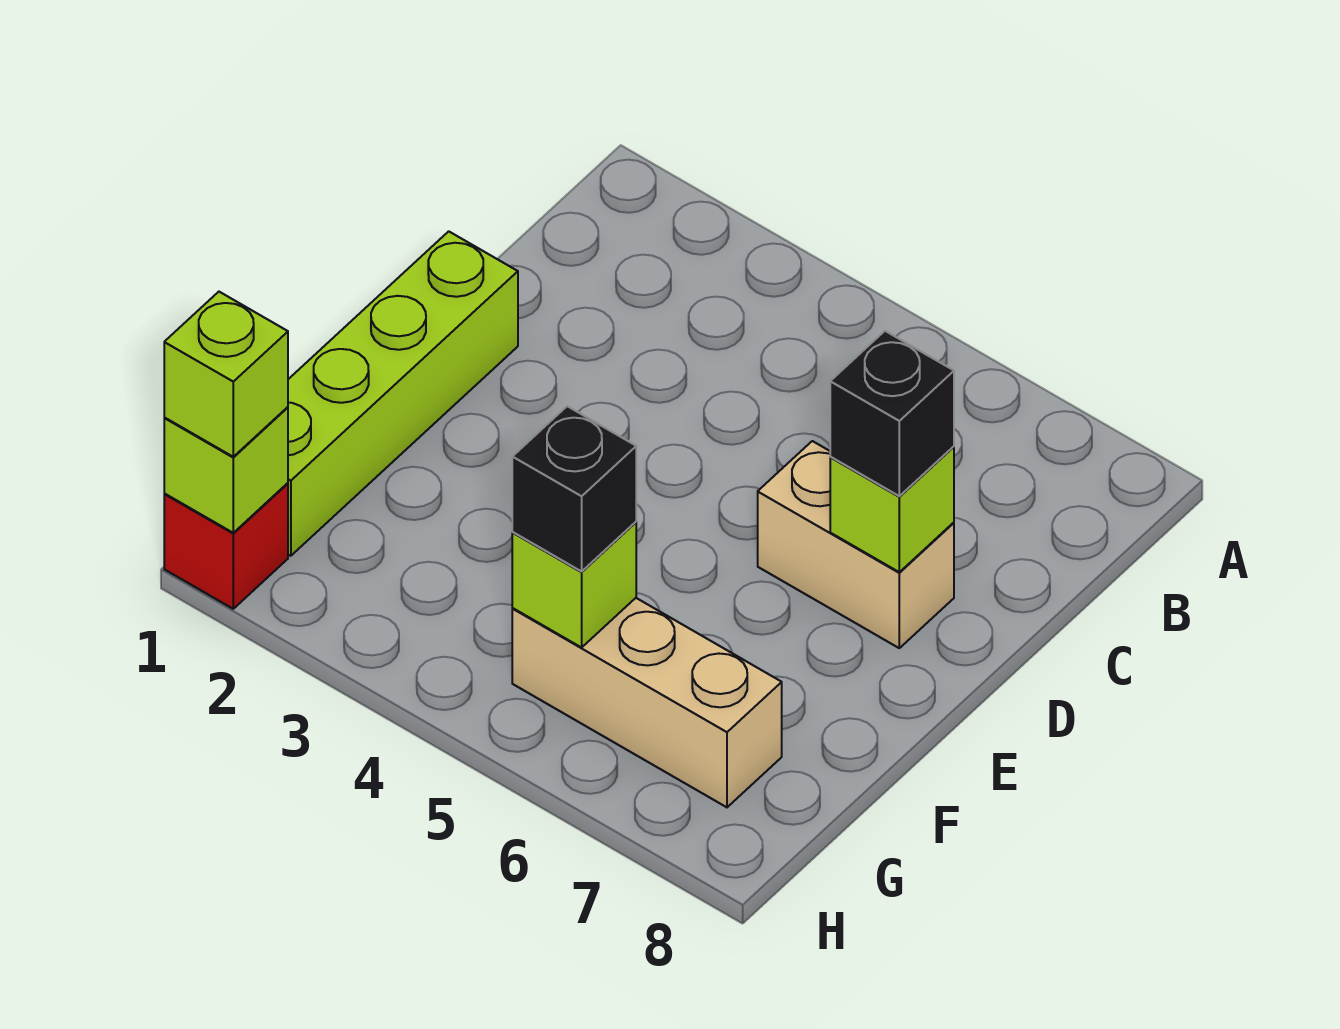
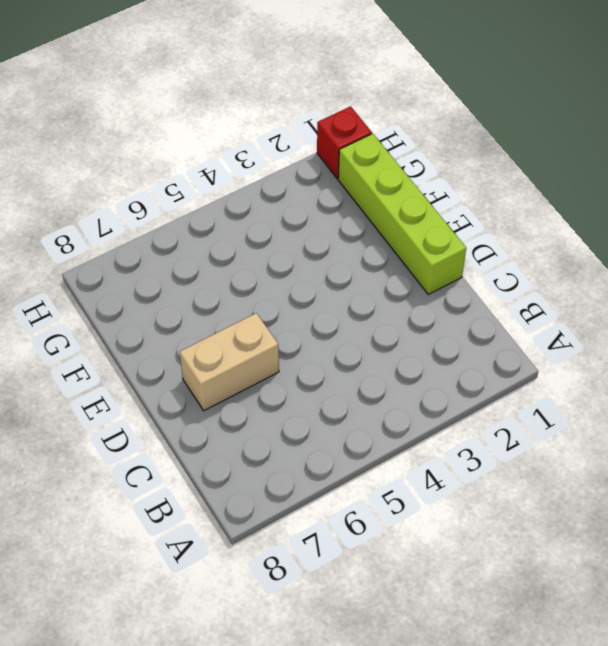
none -> tan 1x3 brick [512,598,782,807]
none -> lime 1x1 brick [830,447,954,572]

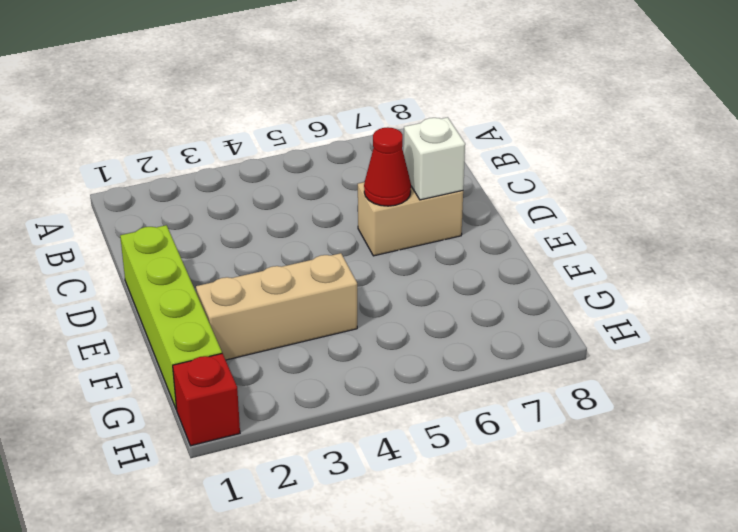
red 1x1 cone [364,127,411,206] -> none
white 1x1 brick [404,117,465,200] -> lime 1x1 brick [830,447,954,572]
tan 1x3 brick [196,253,357,360] -> tan 1x3 brick moved to [512,598,782,807]
none -> lime 1x1 brick [512,522,636,647]
none -> lime 1x1 brick [164,407,288,533]

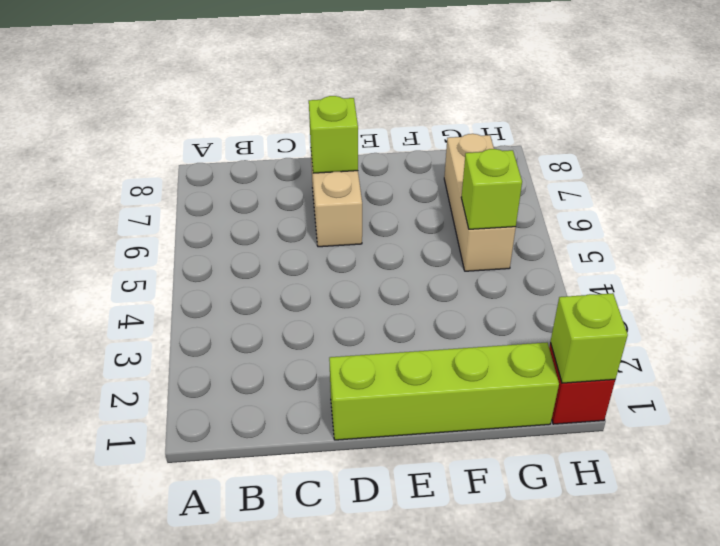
none -> black 1x1 brick [830,331,954,496]
none -> black 1x1 brick [512,406,636,571]

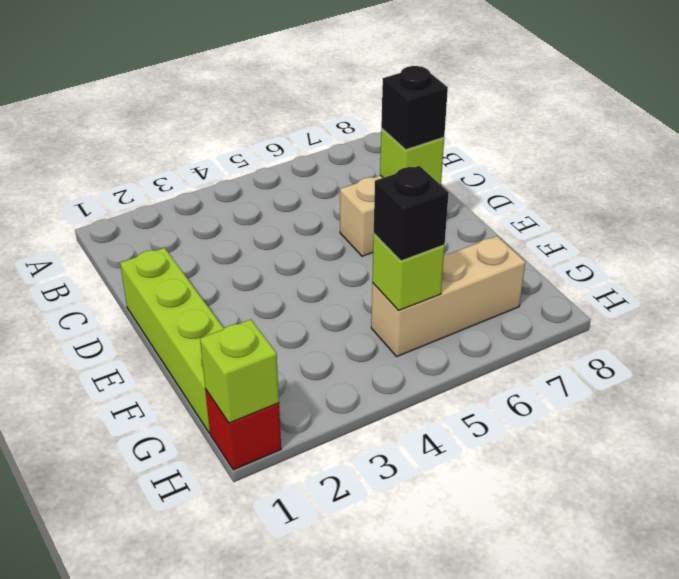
none -> lime 1x1 brick [164,292,288,457]

